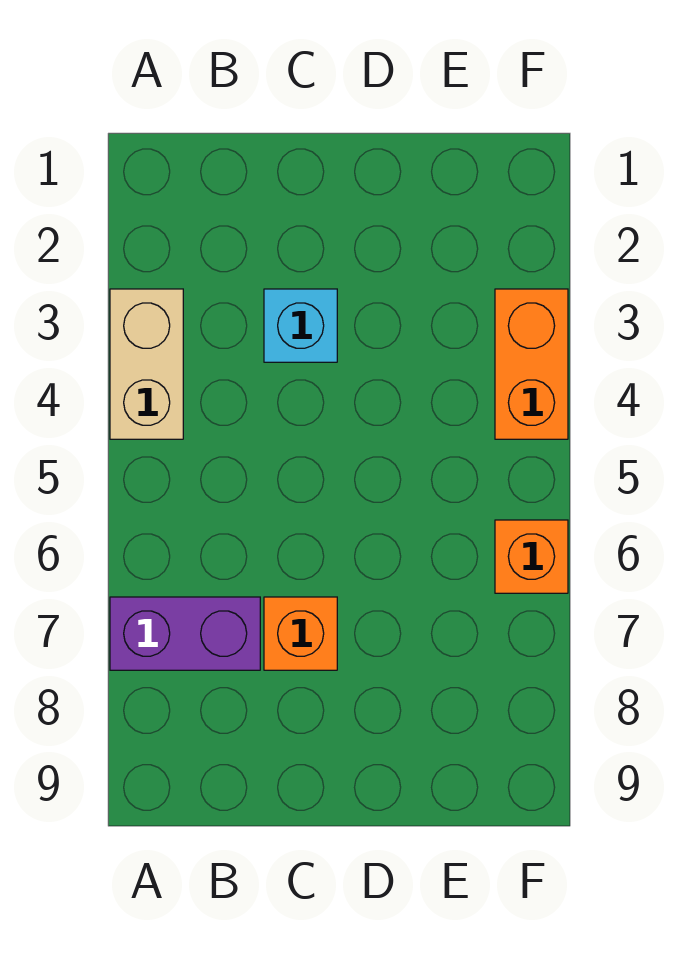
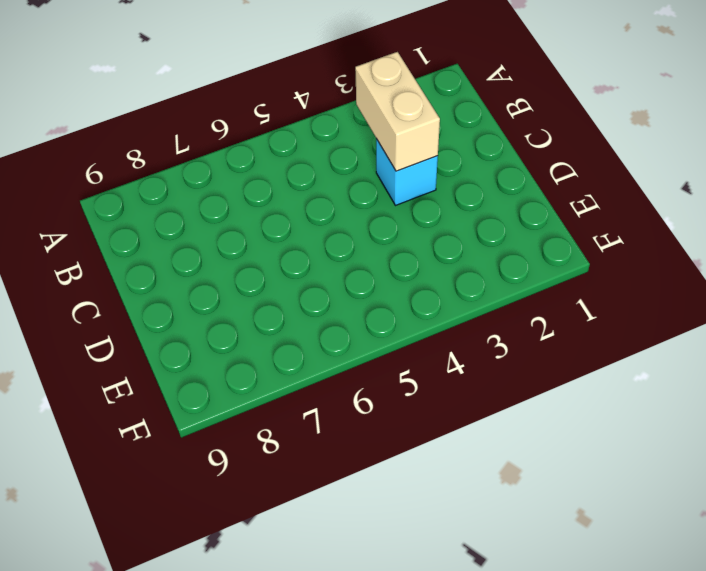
tan 1x2 brick [355,52,440,171] -> tan 1x2 brick turned to [110,289,183,439]
none -> purple 1x2 brick [110,597,260,670]
none -> orange 1x1 brick [264,597,337,670]

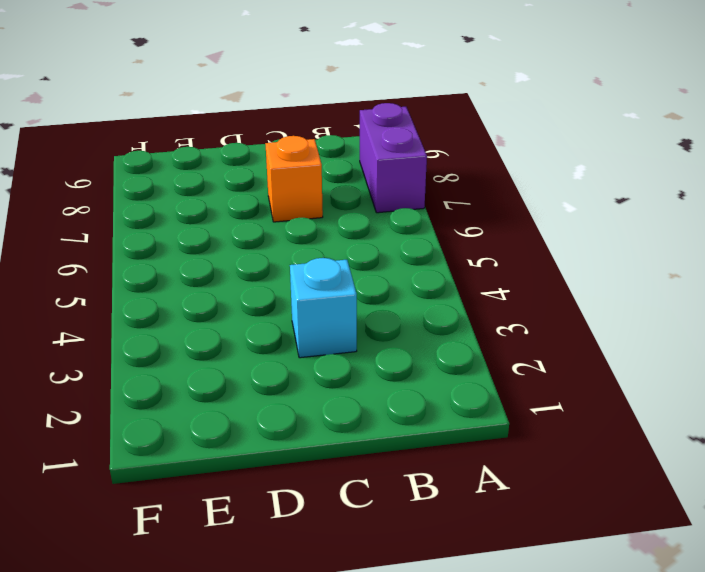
purple 1x2 brick [360,103,427,213] -> purple 1x2 brick turned to [110,597,260,670]
none -> tan 1x2 brick [110,289,183,439]
none -> orange 1x2 brick [495,289,568,439]

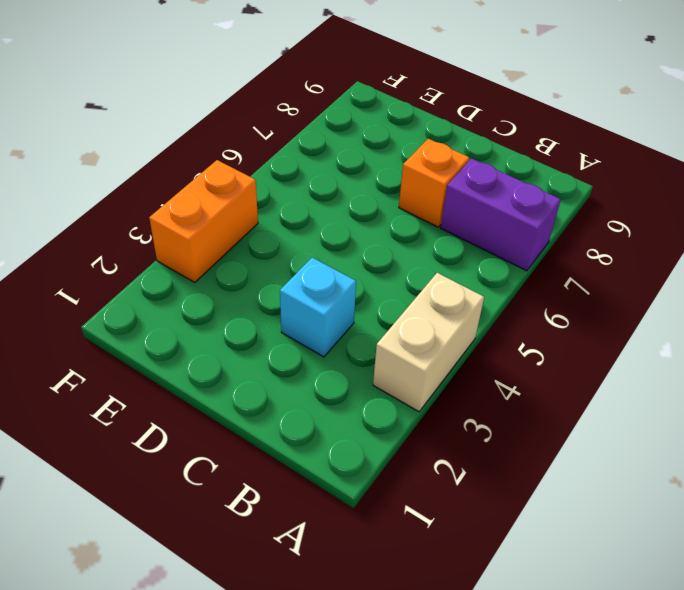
none -> orange 1x1 brick [495,520,568,593]

